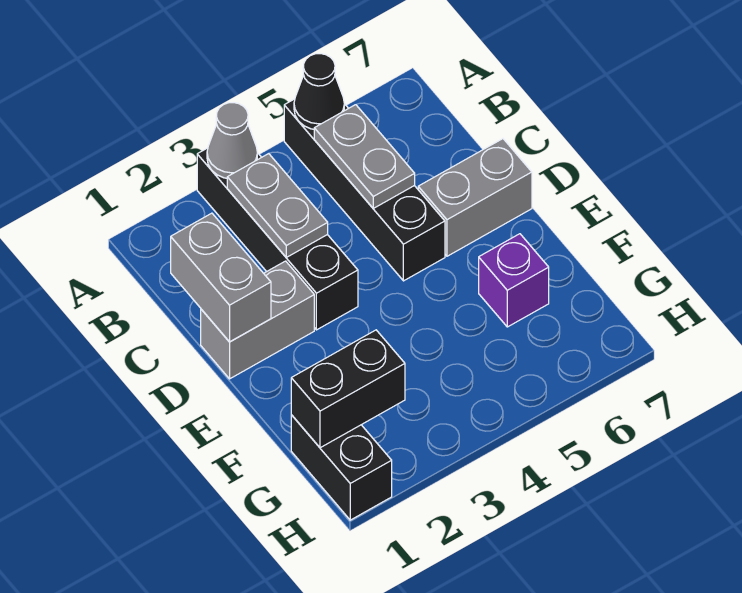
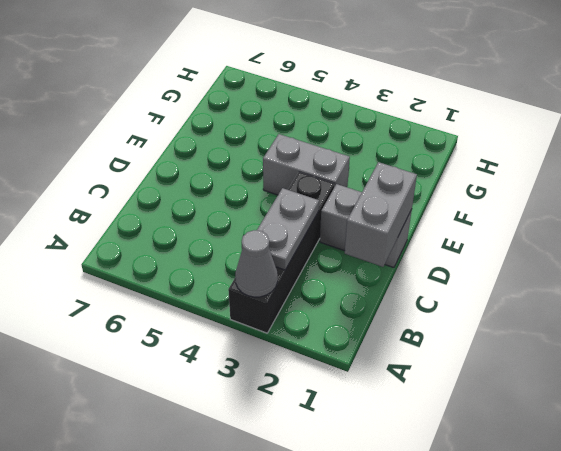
grey 1x2 brick [263,134,350,195] -> grey 1x2 brick moved to [418,139,532,256]
none -> black 1x4 brick [284,99,445,281]
none -> purple 1x1 brick [479,234,549,327]
none -> black 1x2 brick [291,415,392,520]

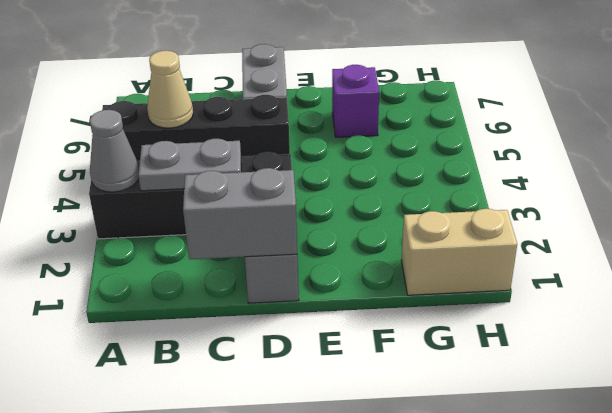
tan 1x1 cone [147,51,193,128] -> grey 1x2 plate [314,105,415,208]
tan 1x2 brick [401,209,517,295] -> black 1x2 brick [291,415,392,520]
none -> black 1x1 cone [294,54,344,129]
none -> black 1x2 brick [291,330,405,448]

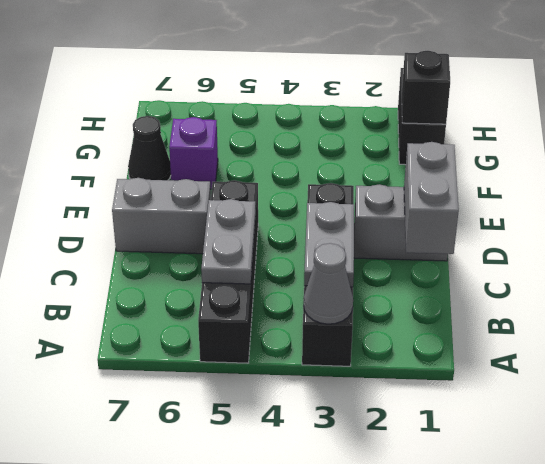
black 1x1 cone [128,116,171,180] -> black 1x1 cone moved to [294,54,344,129]
black 1x1 brick [402,51,450,124] -> black 1x2 brick [291,330,405,448]

